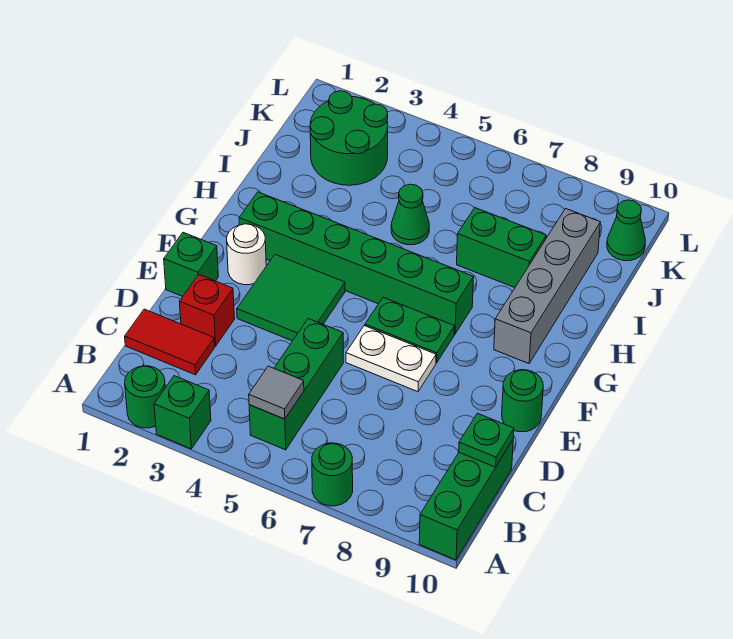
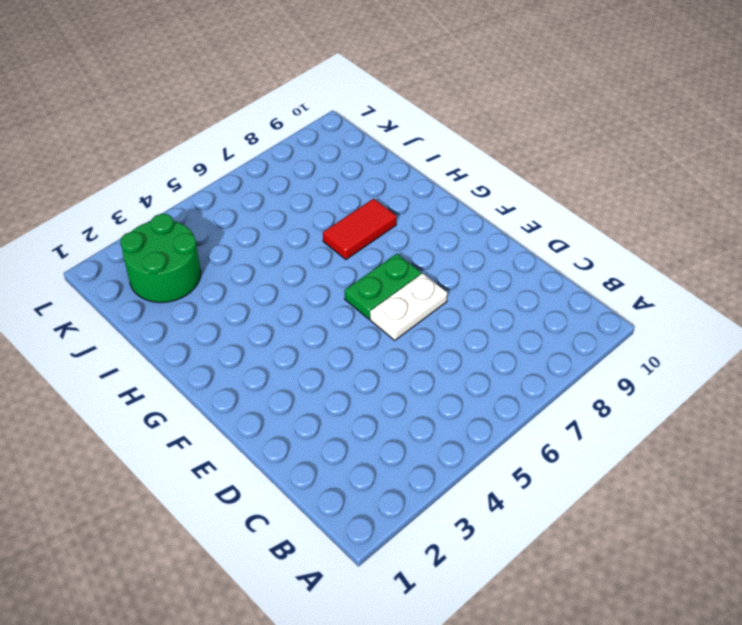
red 1x2 tile [323,199,397,259] -> red 1x2 tile moved to [125,309,215,375]
none -> green 1x1 round brick [125,366,165,428]
none -> green 1x1 brick [154,376,211,449]
none -> green 1x1 round brick [312,443,353,506]

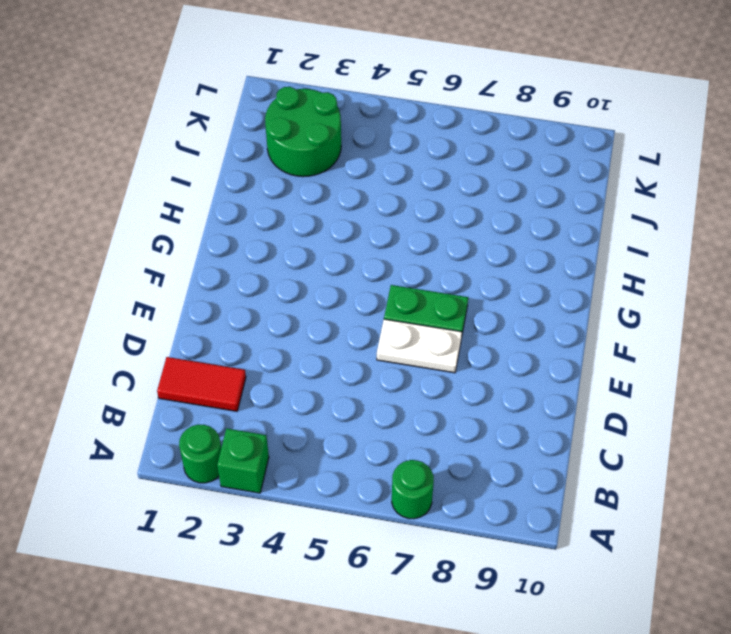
none -> green 1x3 brick [419,440,513,560]
none -> green 1x3 brick [249,319,343,450]
none -> red 1x1 brick [179,275,235,346]

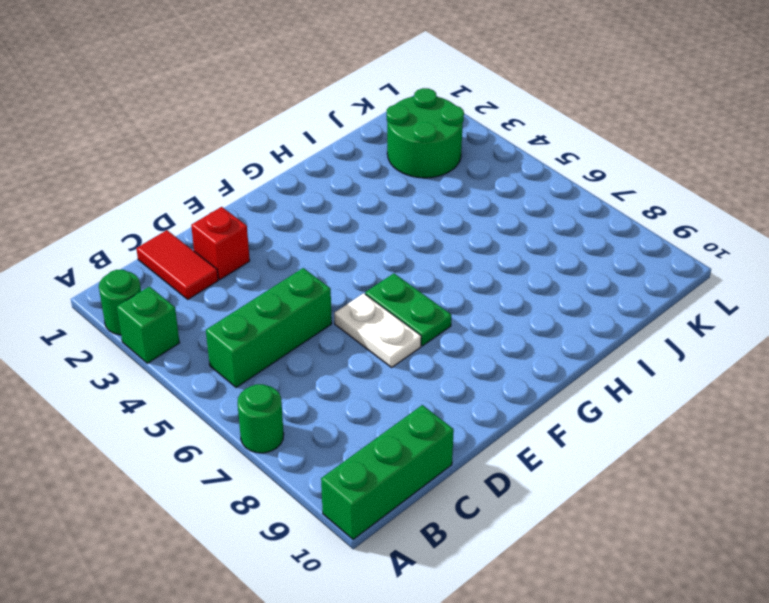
none -> green 1x1 brick [164,233,218,296]
none -> green 2x2 tile [237,255,345,341]
none -> green 1x1 round brick [502,370,543,432]

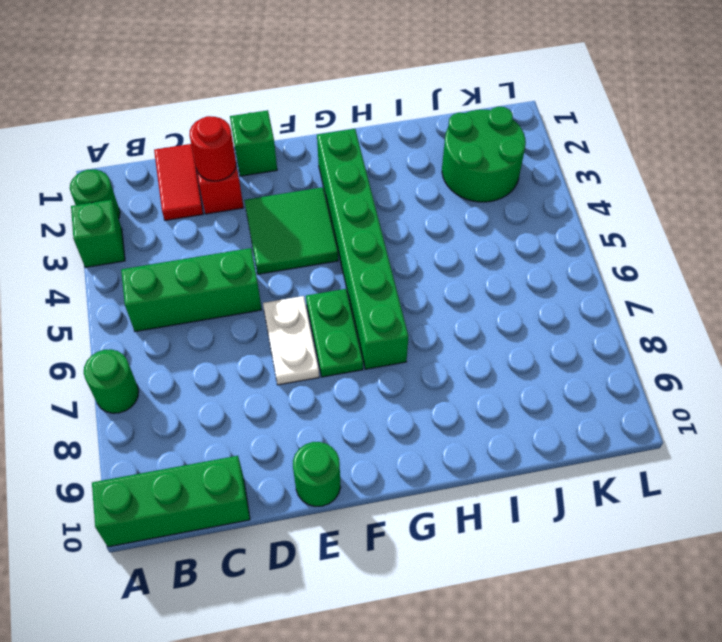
red 1x1 round brick [189,116,236,181] -> none
none -> white 1x1 round brick [227,224,266,285]
none -> grey 1x4 brick [494,209,600,364]
none -> green 1x1 cone [391,184,429,245]

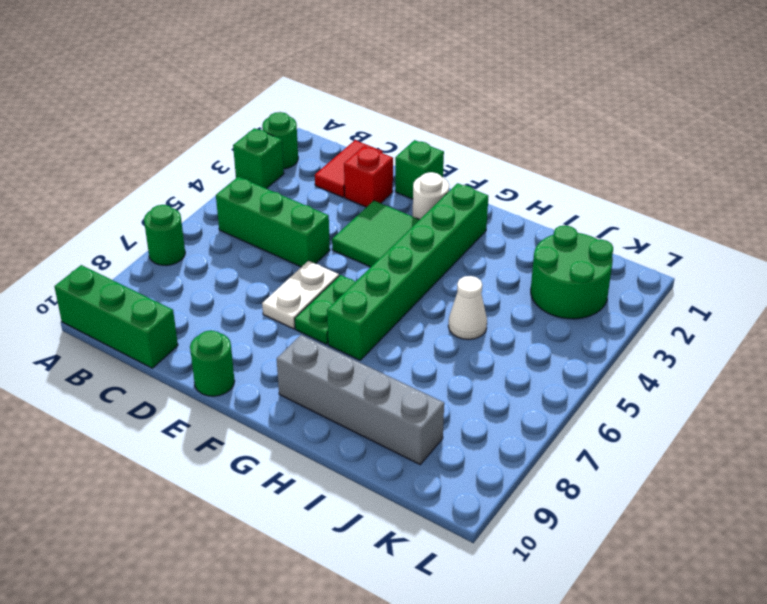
white 1x1 cone [448,276,487,339] -> green 1x1 cone [391,184,429,245]
none -> green 1x2 brick [457,208,546,288]
none -> green 1x1 cone [607,200,645,261]
none -> grey 1x1 tile [249,366,304,419]

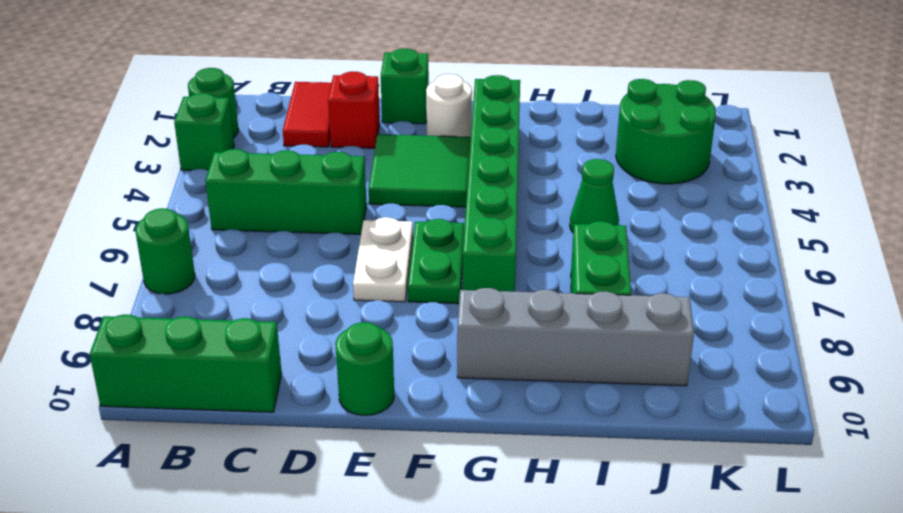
none -> green 1x1 cone [607,200,645,261]
none -> grey 1x1 tile [249,366,304,419]
none -> green 1x1 plate [459,413,514,467]

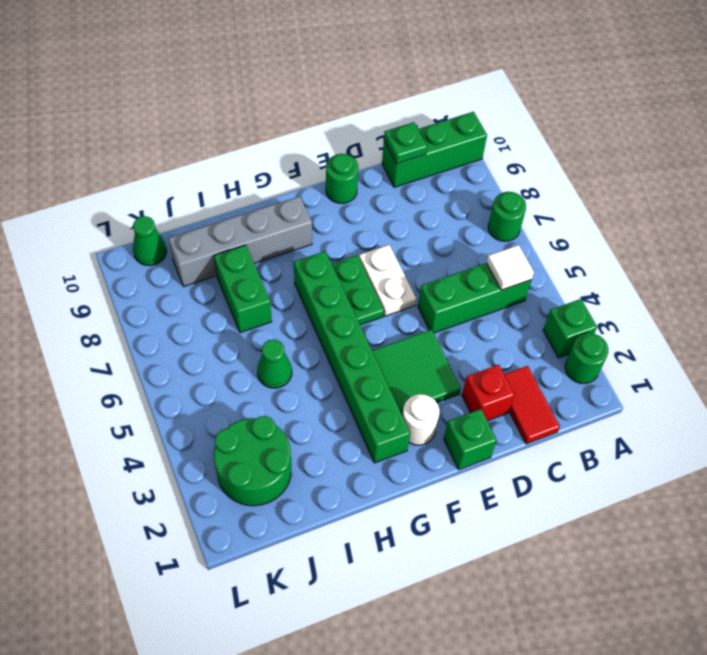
white 1x1 tile [486,245,534,290] -> grey 1x1 tile [249,366,304,419]

